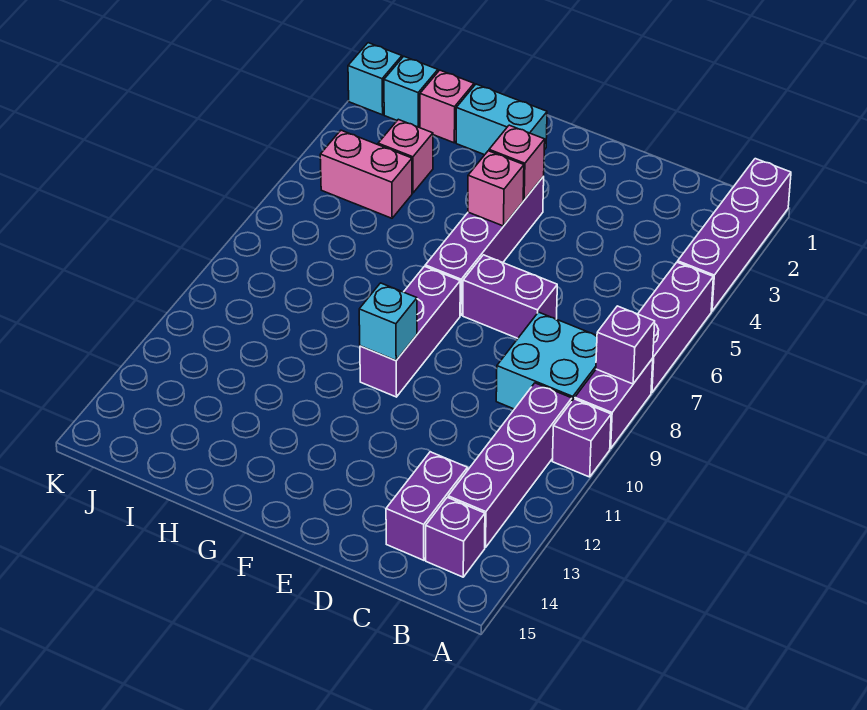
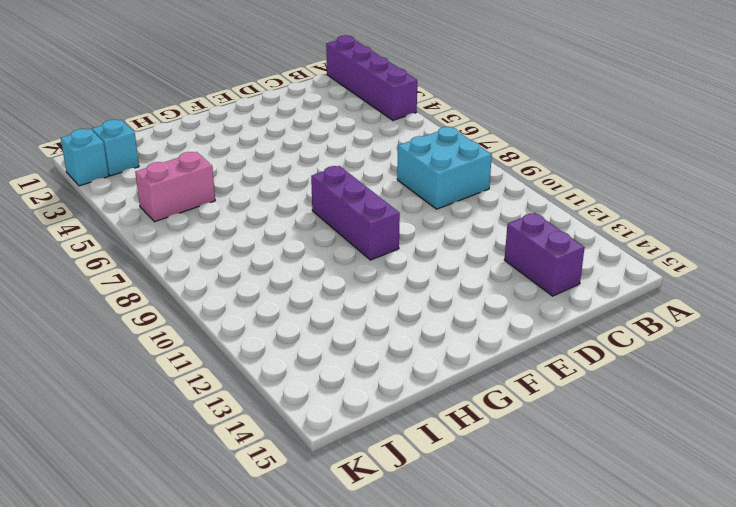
none -> purple 1x3 brick [638,262,713,393]
none -> purple 1x2 brick [575,358,653,449]
none -> purple 1x1 brick [552,399,611,477]

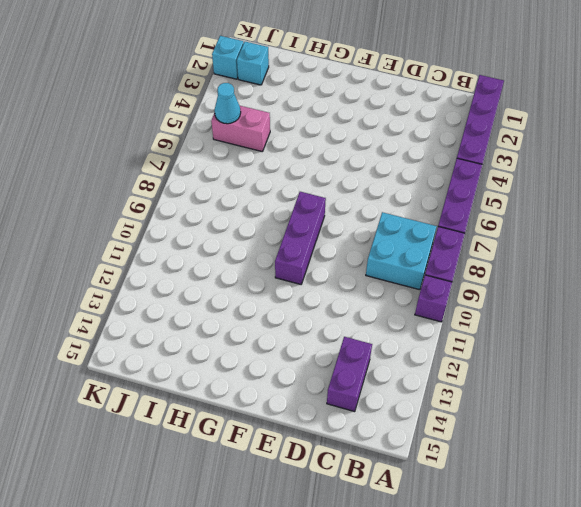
cyan 1x1 cone [214,83,241,124] -> none
none -> purple 1x4 brick [448,383,572,548]
none -> purple 1x1 brick [426,497,485,577]
none -> purple 1x2 brick [463,255,557,338]

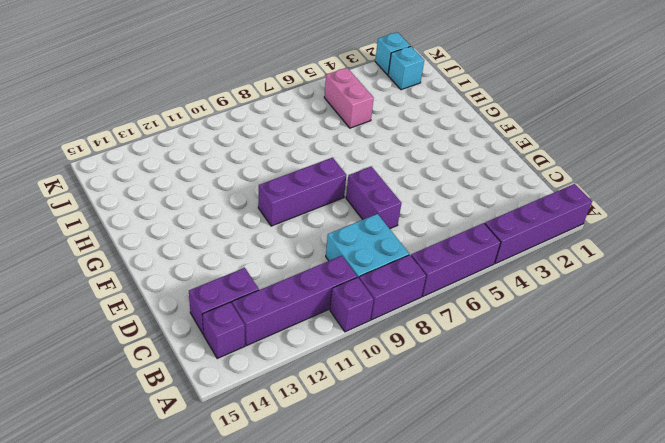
none -> purple 1x4 brick [425,176,544,315]
none -> cyan 1x2 brick [456,84,547,155]
none -> pink 1x1 brick [420,70,474,143]

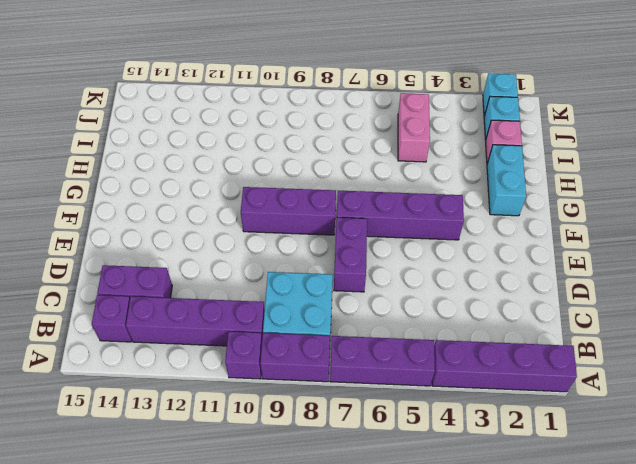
none -> pink 1x1 brick [378,119,433,193]
none -> purple 1x1 brick [596,306,655,384]
none -> pink 1x1 brick [489,125,545,200]

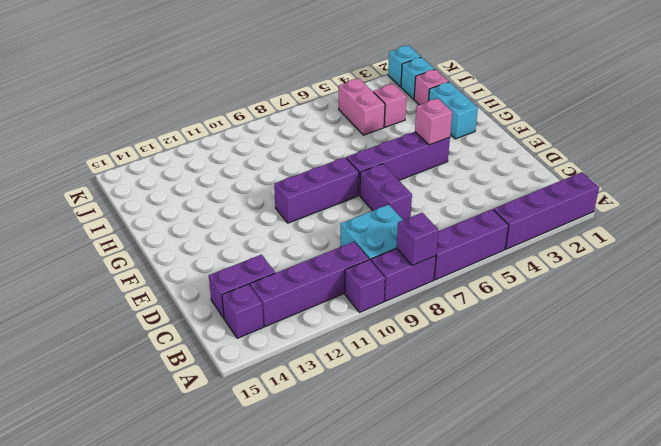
none -> pink 1x1 brick [468,151,524,226]
none -> cyan 1x1 brick [359,283,417,361]

